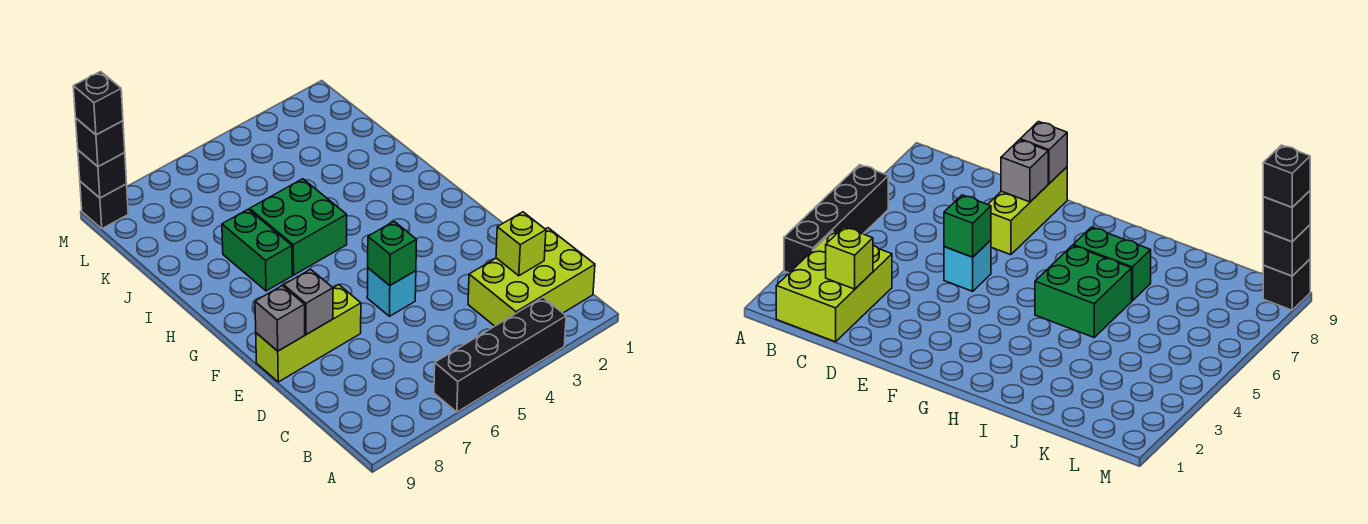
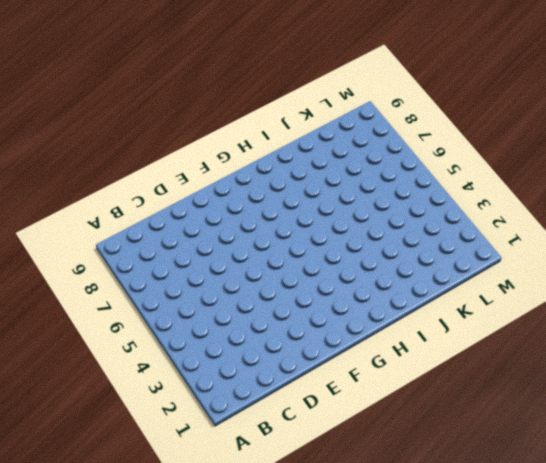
none -> black 1x4 brick [434,298,566,412]
none -> lime 2x3 brick [468,228,595,326]
none -> cyan 1x1 brick [367,268,416,316]

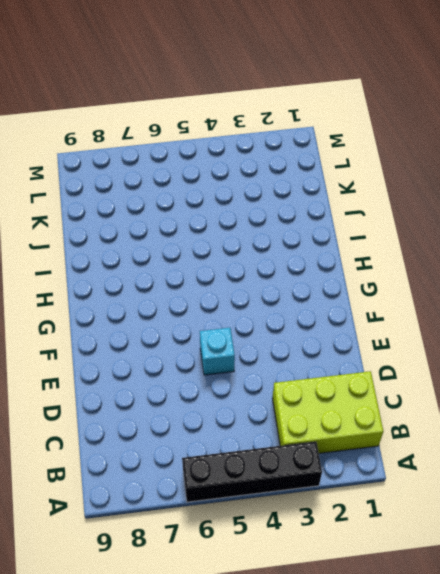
none -> lime 1x3 brick [256,285,361,382]
none -> green 2x2 brick [250,179,347,275]
none -> green 1x2 brick [222,209,292,291]

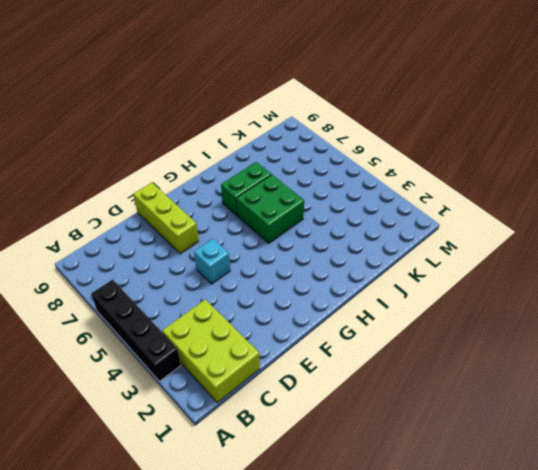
none -> black 1x1 brick [80,181,128,229]
none -> lime 1x1 brick [496,212,546,276]
none -> green 1x1 brick [368,222,417,285]

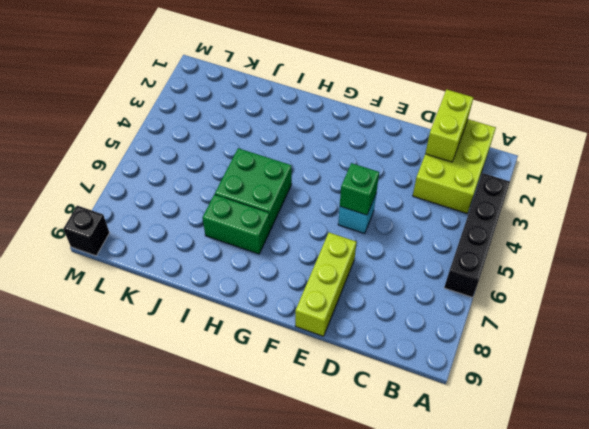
lime 1x2 brick [425,89,474,162] -> lime 1x1 brick [496,212,546,276]
none -> grey 1x1 brick [284,269,333,334]
none -> grey 1x1 brick [255,286,305,351]
none -> black 1x1 brick [78,150,127,198]

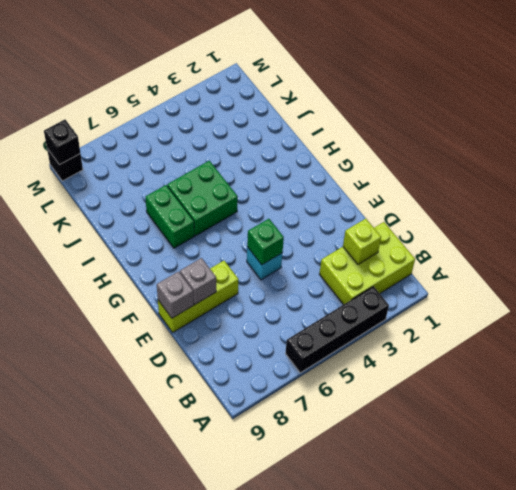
none -> black 1x1 brick [76,119,125,167]
none -> black 1x1 brick [73,71,123,135]

